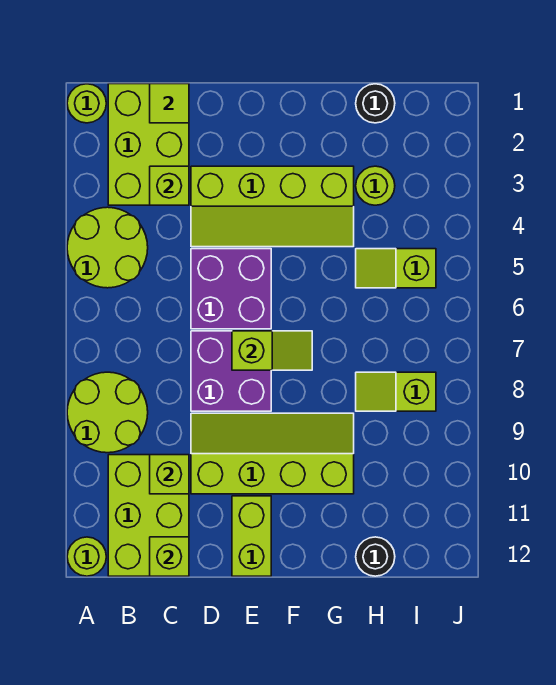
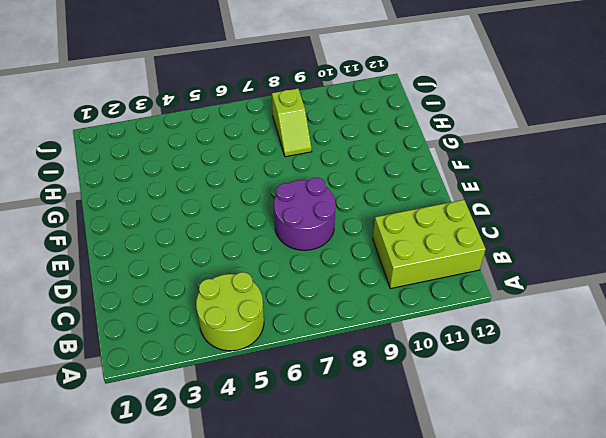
purple 2x2 round brick [274,178,335,250] -> purple 2x2 brick [191,331,271,411]
none -> lime 1x1 round brick [67,84,106,123]
none -> lime 2x2 round brick [67,372,148,453]
none -> lime 1x1 round brick [67,537,106,576]

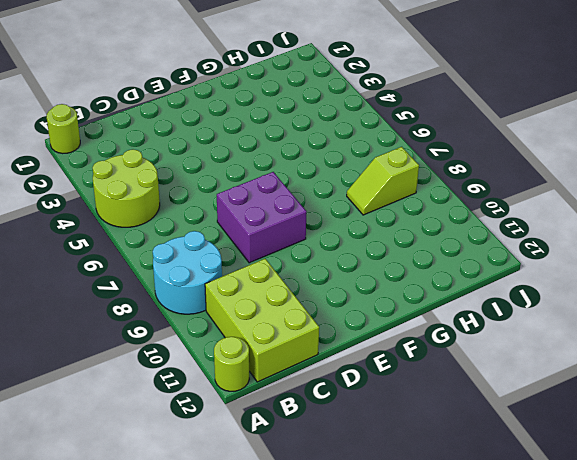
cyan 2x2 round brick [153,231,222,314] -> lime 2x2 round brick [67,372,148,453]
none -> lime 2x3 brick [108,84,189,205]
none -> lime 2x4 slope [191,166,354,247]
none -> purple 2x2 brick [191,249,271,329]

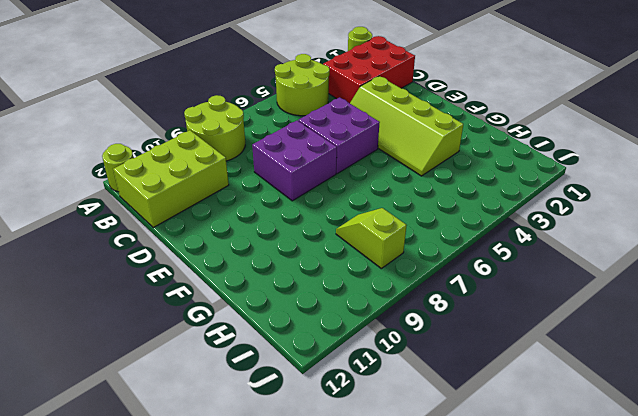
red 2x3 brick [323,36,415,103] -> lime 2x3 brick [108,84,189,205]
none -> lime 2x4 slope [191,413,354,494]
none -> lime 1x2 brick [232,496,271,576]
none -> black 1x1 round brick [356,84,395,123]

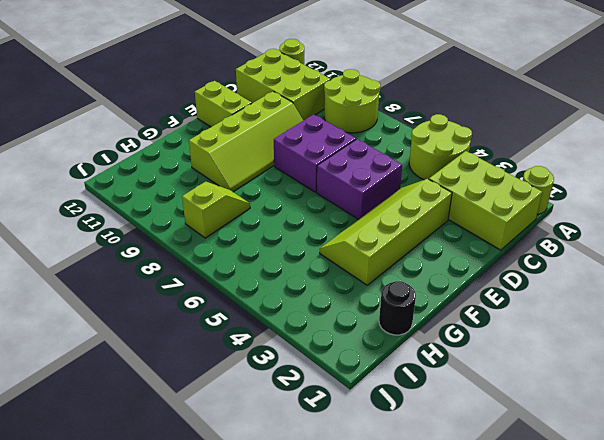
none -> lime 1x1 round brick [356,166,395,205]
none -> lime 1x2 slope [356,249,436,288]
none -> black 1x1 round brick [356,537,395,576]

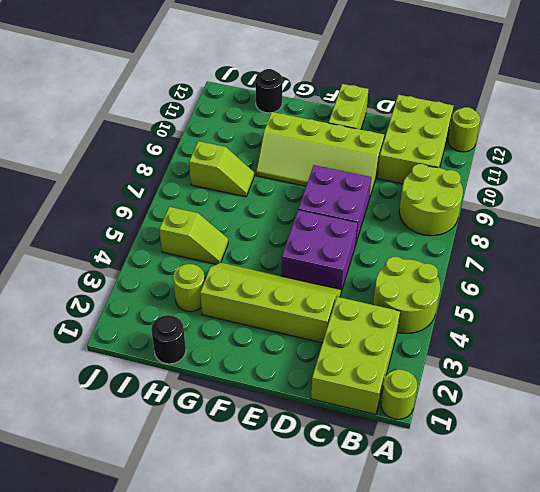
none -> lime 1x1 tile [150,84,189,123]
none -> lime 1x1 brick [150,166,189,205]
none -> lime 1x1 brick [150,455,189,494]

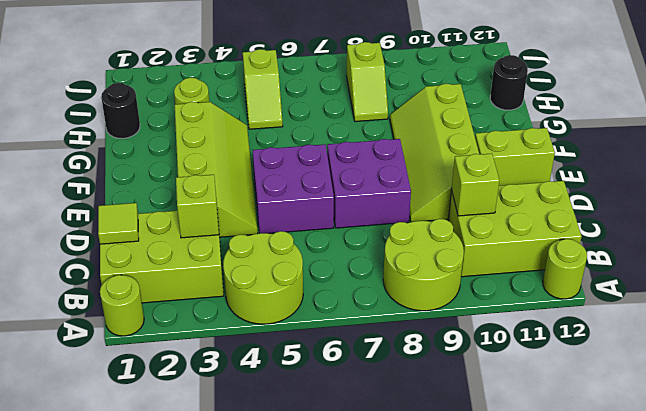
none -> lime 1x1 brick [150,537,189,576]
none -> lime 1x2 slope [232,331,312,370]

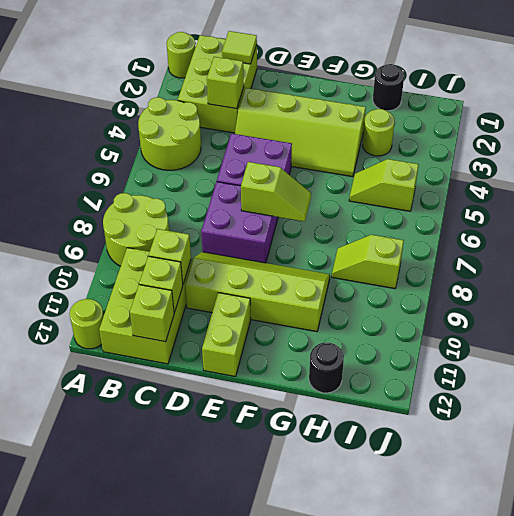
lime 1x1 brick [139,256,183,313] -> none

